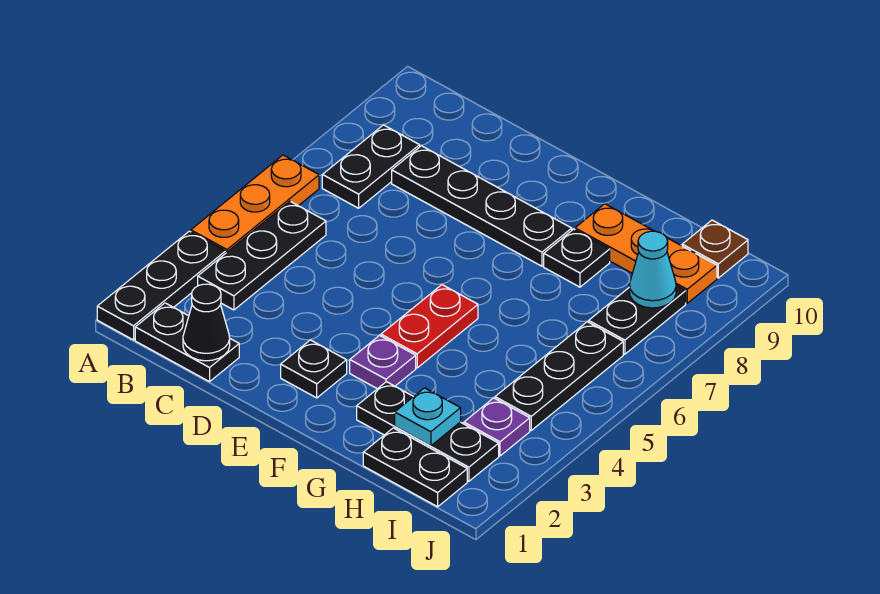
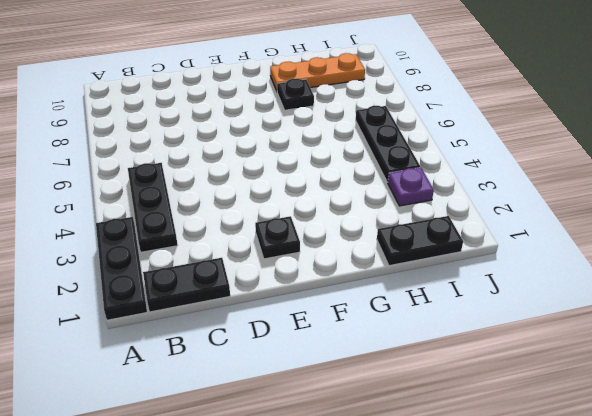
none -> orange 1x3 plate [191,155,319,253]
none -> black 1x2 plate [322,125,420,208]
none -> black 1x4 plate [392,146,572,266]

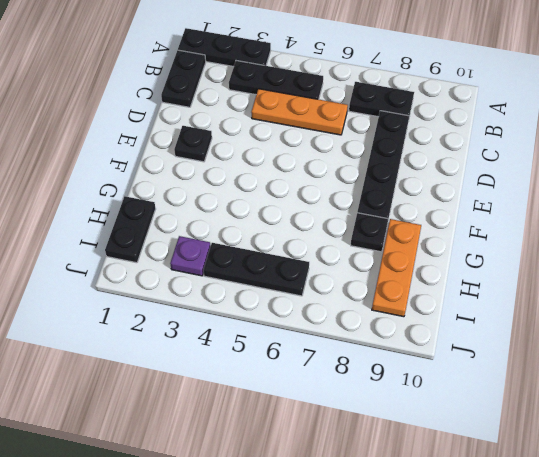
orange 1x3 plate [251,89,348,135] -> orange 1x3 plate moved to [191,155,319,253]
none -> purple 1x1 plate [350,336,416,389]
none -> red 1x2 plate [381,285,478,368]
none -> black 1x3 plate [357,382,499,481]

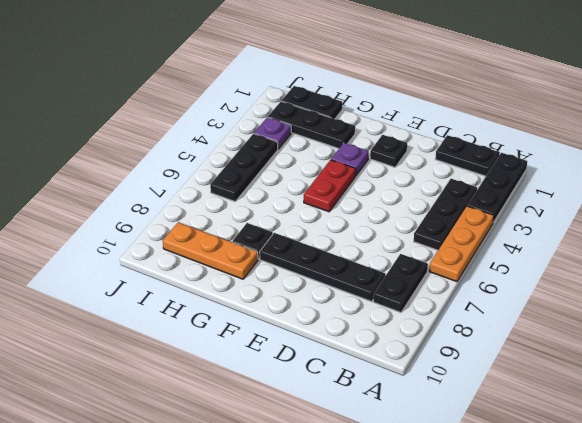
none -> black 1x2 plate [589,286,686,354]
none -> brown 1x1 plate [682,220,748,278]
none -> black 1x1 cone [183,284,230,361]

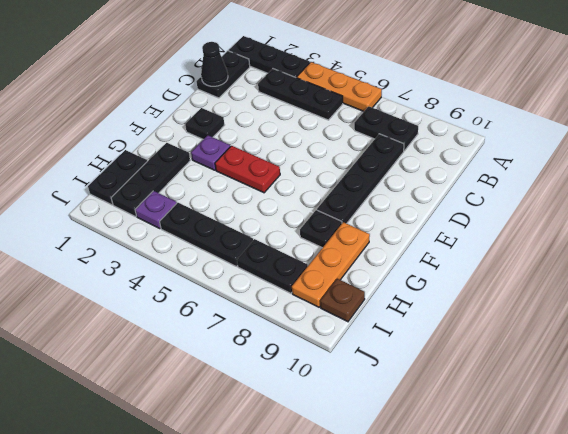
none -> cyan 1x1 plate [395,388,461,446]
none -> cyan 1x1 cone [629,231,676,308]

